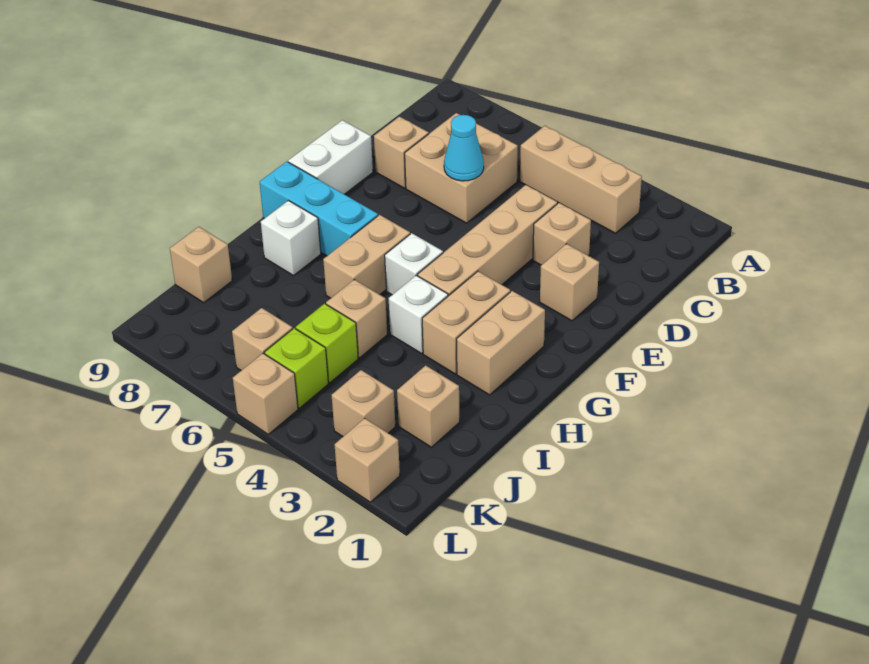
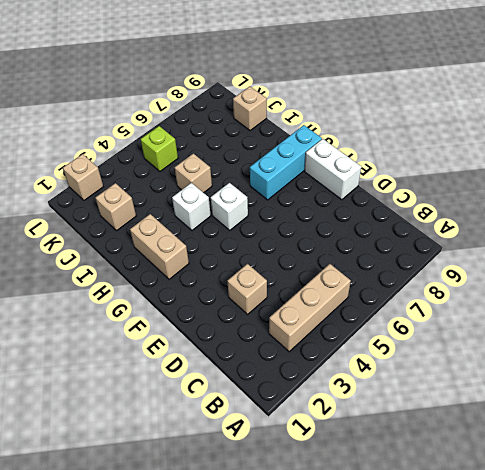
none -> tan 2x2 brick [405,113,518,223]
none -> tan 1x4 brick [418,185,557,296]
none -> tan 1x1 brick [374,117,429,188]

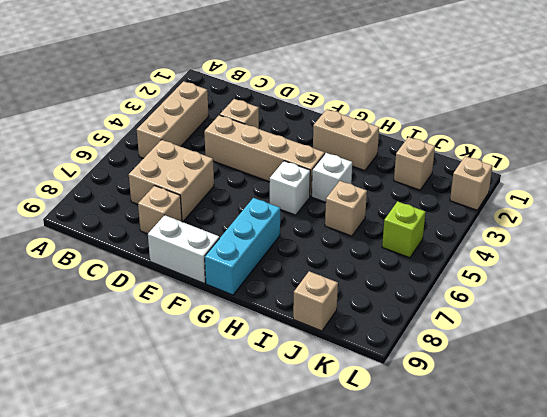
none -> tan 1x1 brick [540,244,599,321]
none -> tan 1x2 brick [422,271,510,374]
none -> tan 1x2 brick [323,215,410,298]

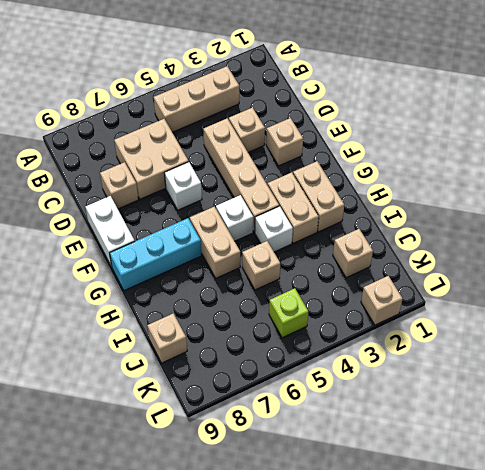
white 1x1 brick [164,162,202,210] -> white 1x1 brick moved to [261,201,321,276]
none -> lime 1x1 brick [296,304,358,383]
none -> tan 1x1 brick [332,370,395,436]
none -> tan 1x1 brick [232,308,293,370]

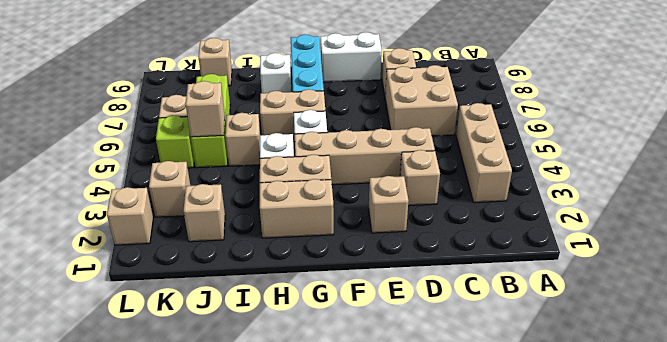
lime 1x3 brick [191,74,230,168] -> lime 1x1 brick [296,304,358,383]
tan 1x1 brick [186,81,225,137] -> tan 1x1 brick moved to [233,353,298,434]
none -> cyan 1x1 cone [444,115,484,181]

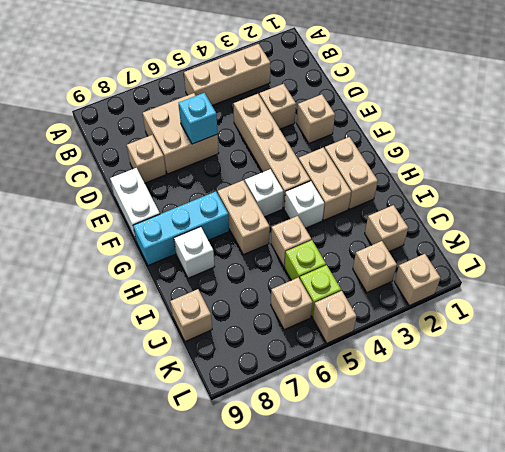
cyan 1x1 brick [179,93,218,144] -> cyan 1x1 cone [444,115,484,181]

